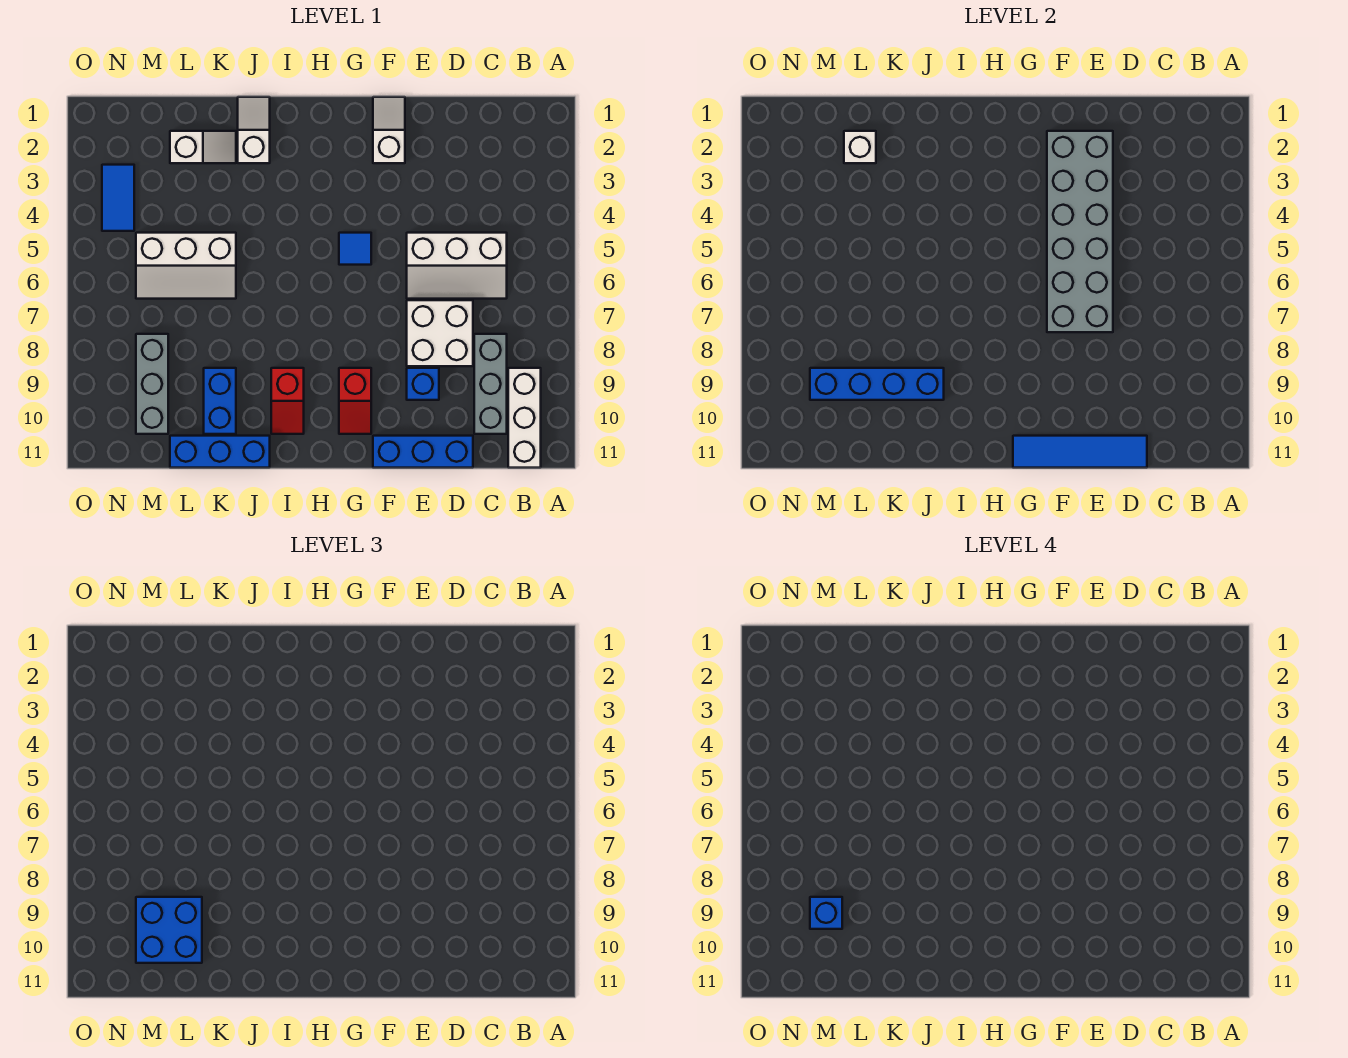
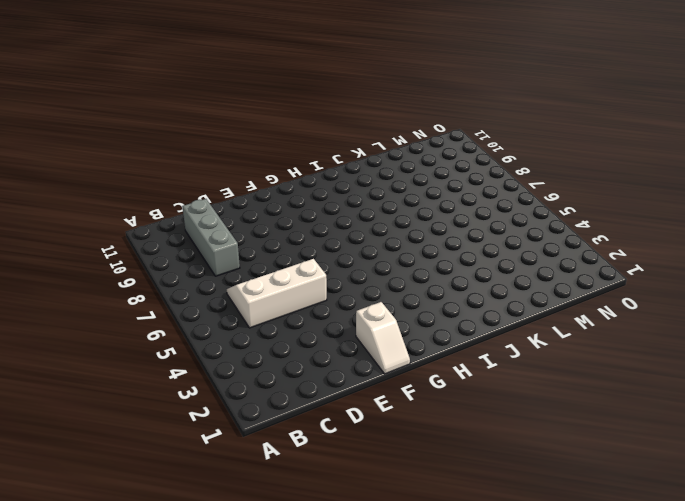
none -> white 1x3 brick [508,368,541,468]
none -> white 2x2 brick [407,300,473,366]
none -> blue 1x3 brick [373,436,473,468]

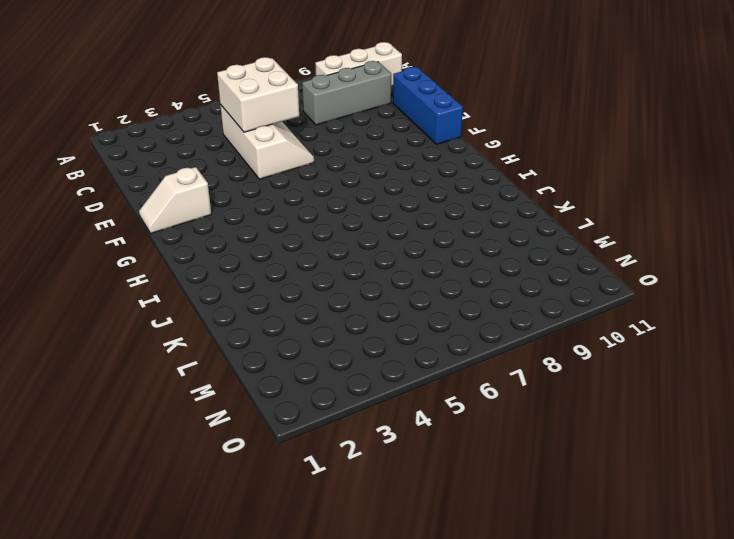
white 2x2 brick [217,57,299,132] -> white 2x2 brick moved to [407,300,473,366]
none -> blue 1x1 brick [407,368,439,400]
none -> blue 1x1 tile [339,233,371,265]
none -> red 1x2 slope [339,368,371,434]

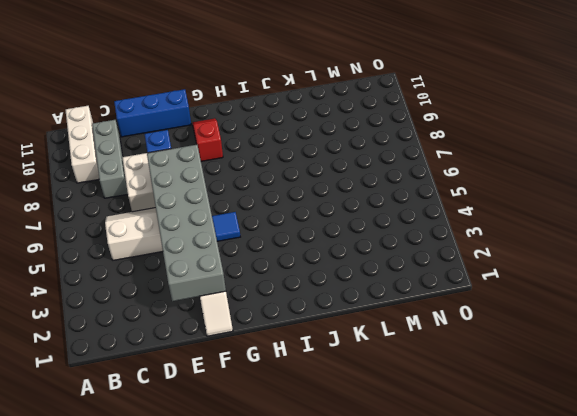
none -> red 1x2 slope [271,368,304,434]
none -> white 1x2 slope [238,97,270,163]
none -> blue 1x3 brick [170,436,270,468]

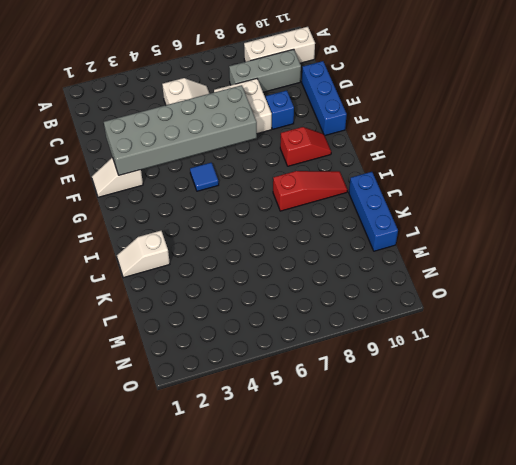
red 1x3 slope [273,171,347,211] -> red 1x2 slope [271,368,304,434]
none -> white 1x2 slope [170,131,236,163]
none -> white 2x3 slope [136,233,236,299]
none -> blue 1x2 brick [204,368,236,434]

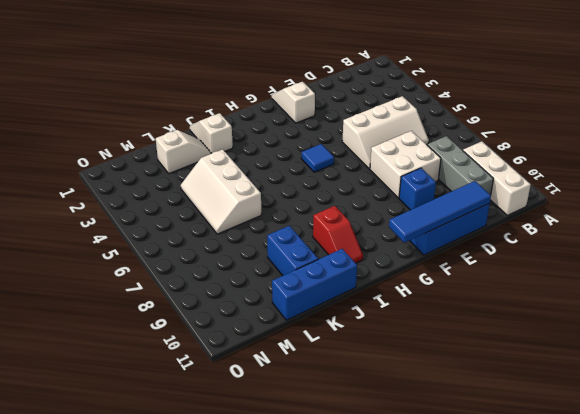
white 2x3 slope [181,149,262,234] -> white 2x3 slope turned to [136,233,236,299]
none -> red 1x2 slope [339,368,371,434]
none -> grey 1x3 brick [136,334,168,434]
none -> blue 1x2 tile [102,165,134,231]

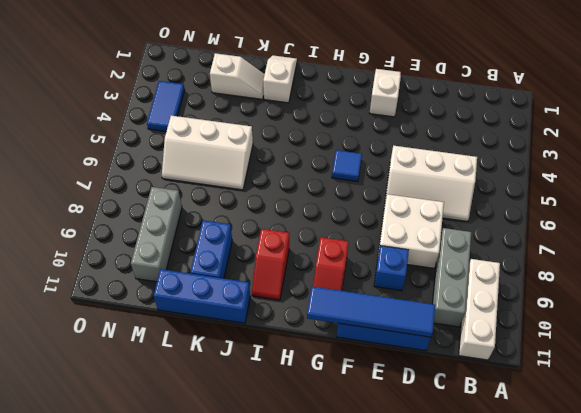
none -> grey 2x6 brick [1047,131,1113,332]
none -> blue 1x4 brick [810,368,944,400]
none -> white 1x1 brick [844,131,876,163]

